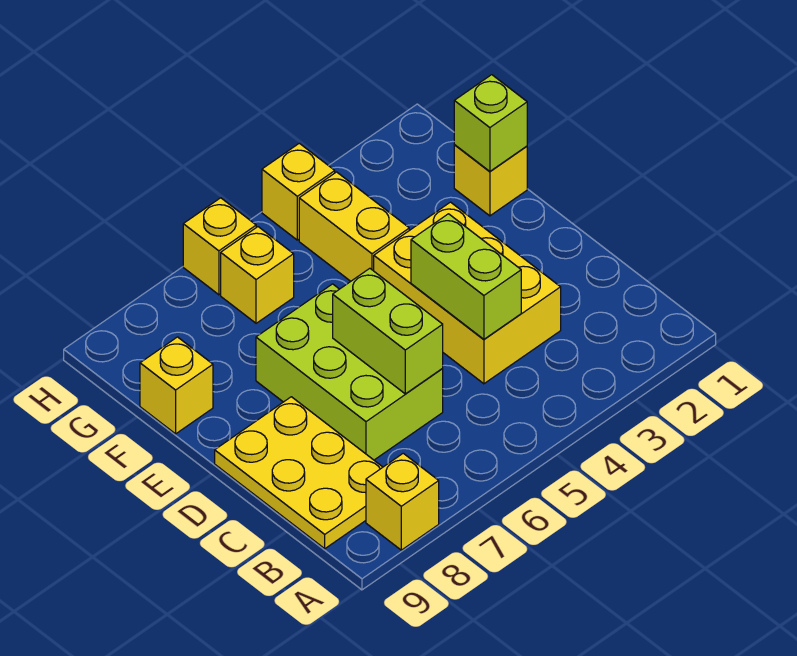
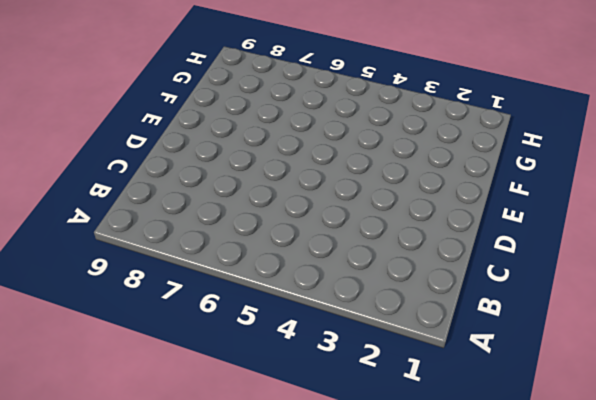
none -> yellow 1x1 brick [366,453,439,550]
none -> yellow 2x3 plate [215,397,383,549]
none -> yellow 2x3 brick [374,202,561,384]

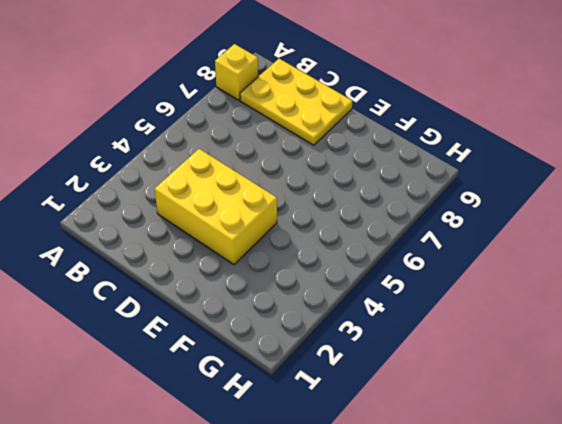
none -> lime 2x3 brick [256,284,443,460]
none -> yellow 1x1 brick [454,145,527,216]
none -> yellow 1x2 brick [299,172,409,281]

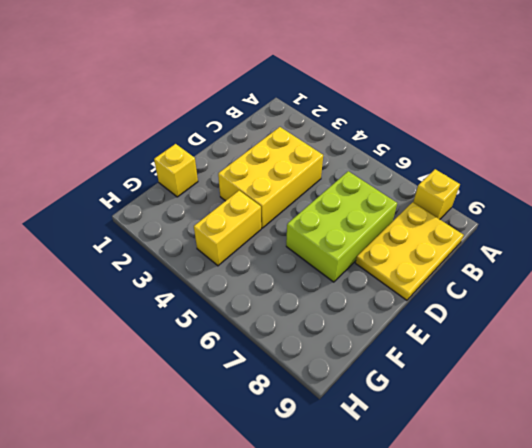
none -> yellow 1x1 brick [140,337,213,434]
none -> yellow 1x1 brick [221,227,294,323]
none -> yellow 1x1 brick [262,143,335,240]

